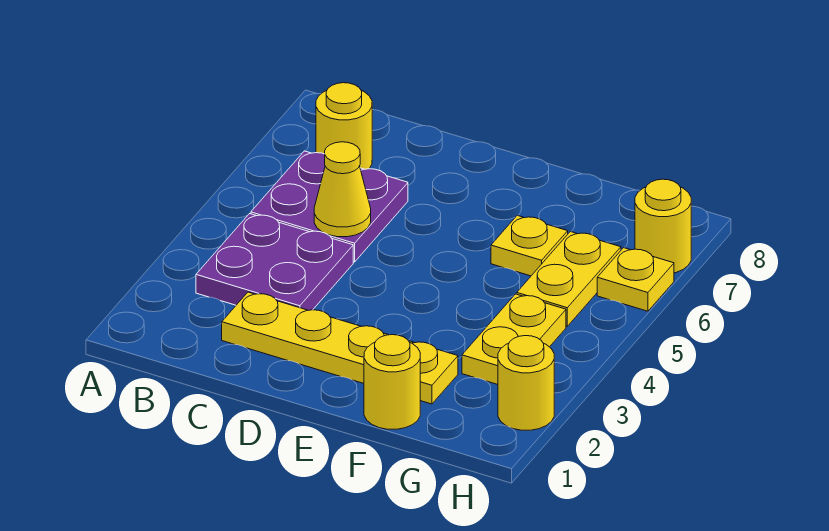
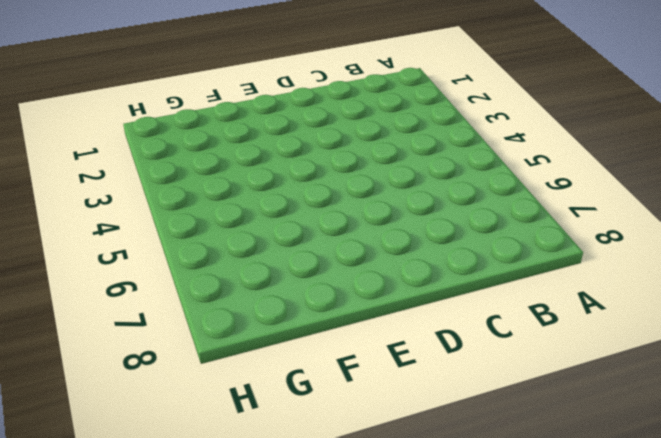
none -> purple 2x2 plate [196,214,353,310]
none -> purple 2x2 plate [251,151,408,262]
none -> yellow 1x1 round brick [316,83,372,169]

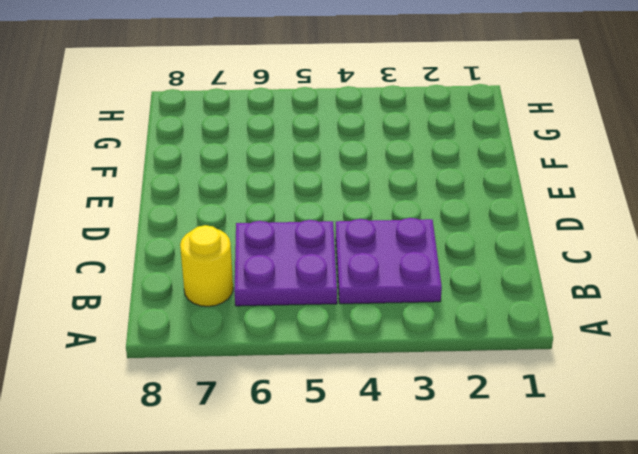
none -> yellow 1x4 plate [222,292,458,404]
none -> yellow 1x1 round brick [364,335,420,429]
none -> yellow 1x1 plate [491,215,568,276]

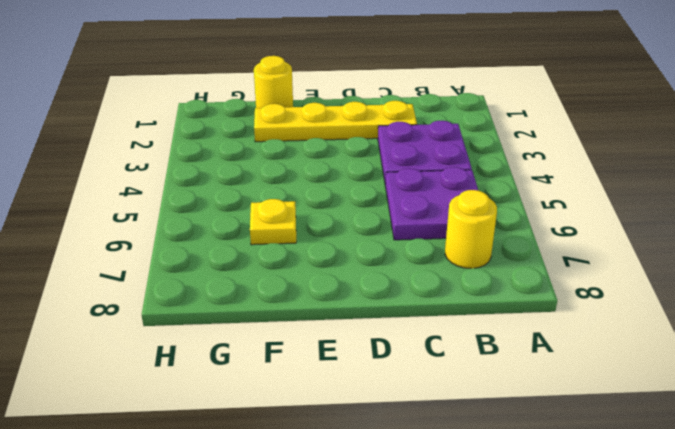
none -> yellow 1x2 plate [462,294,566,384]
none -> yellow 1x2 plate [517,232,621,326]
none -> yellow 1x1 round brick [498,336,554,430]

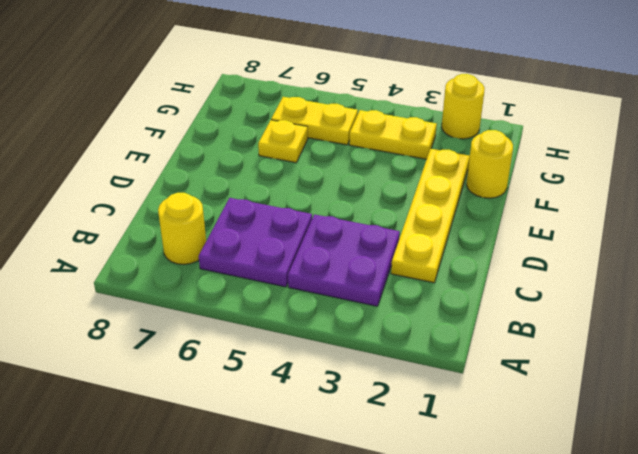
none -> yellow 1x1 plate [597,248,674,311]
none -> yellow 1x1 round brick [635,179,691,273]
none -> yellow 1x1 cone [314,142,371,237]

